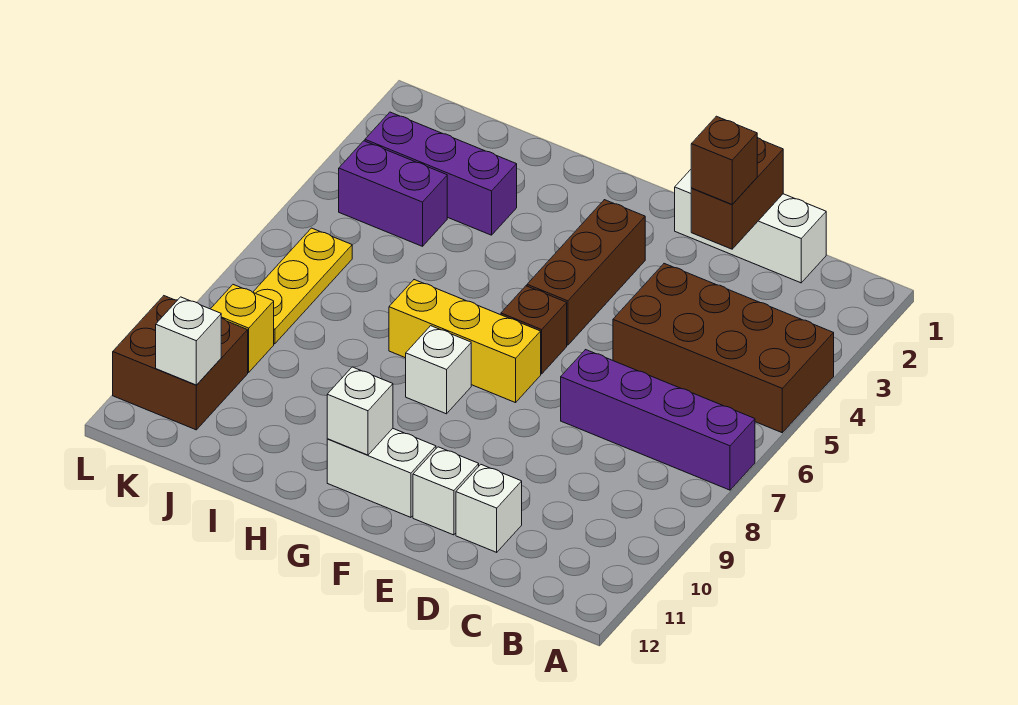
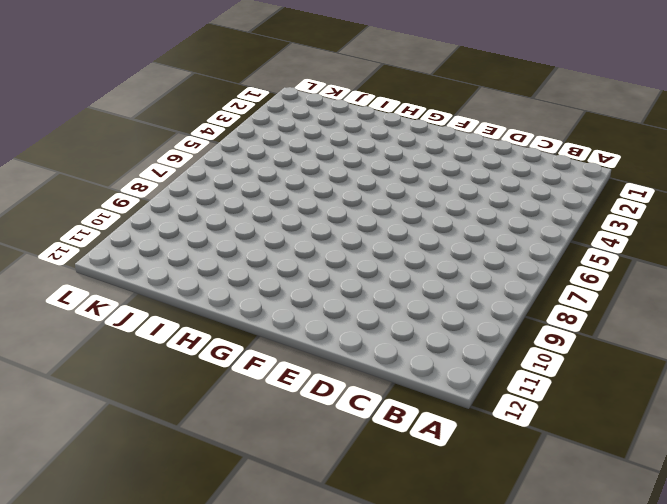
none -> brown 2x4 brick [613,264,834,433]
none -> purple 1x4 brick [561,350,755,490]
none -> white 1x3 brick [675,170,826,283]

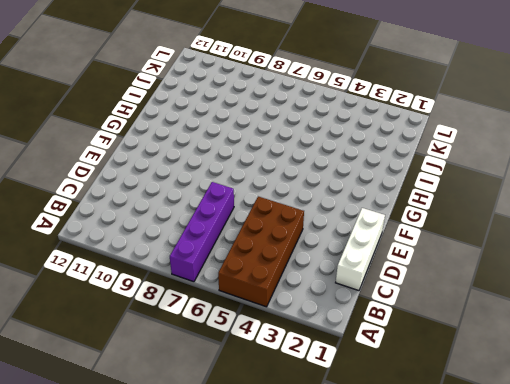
none -> white 1x1 brick [456,465,522,552]
none -> white 1x1 brick [413,447,479,535]
none -> brown 1x3 brick [527,200,645,345]

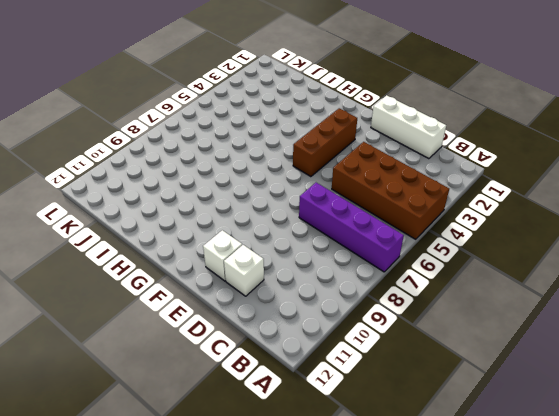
none -> brown 1x1 brick [501,286,567,374]
none -> yellow 1x3 brick [389,280,541,403]
none -> white 1x2 brick [327,428,436,517]

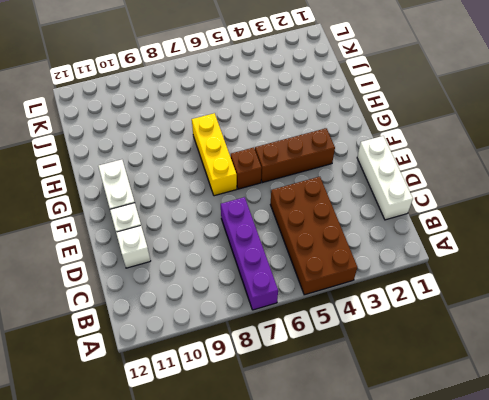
none -> white 1x1 brick [406,326,471,414]
none -> purple 1x3 brick [365,112,517,235]
none -> purple 1x2 brick [339,141,447,246]

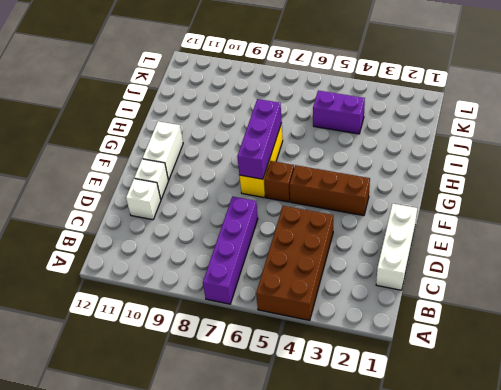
purple 1x3 brick [237,99,282,179] -> purple 1x3 brick moved to [365,112,517,235]
purple 1x2 brick [313,91,365,134] -> purple 1x2 brick turned to [339,141,447,246]
none -> white 1x1 brick [406,326,471,414]
none -> yellow 1x3 plate [253,228,352,344]
none -> yellow 1x1 brick [211,285,274,372]

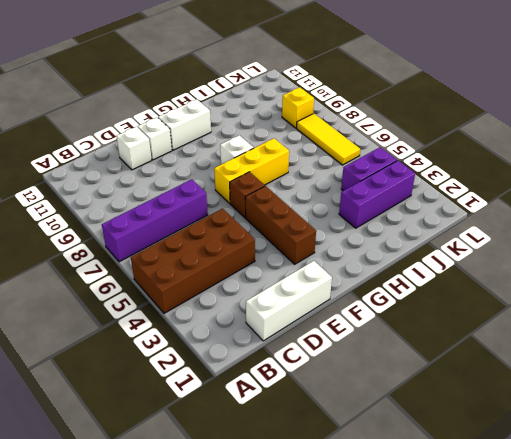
yellow 1x3 tile [297,114,360,165] -> yellow 1x3 plate [253,228,352,344]
none -> brown 2x2 brick [113,296,248,430]
none -> brown 1x2 brick [691,138,783,249]
none -> white 1x1 brick [327,367,393,455]

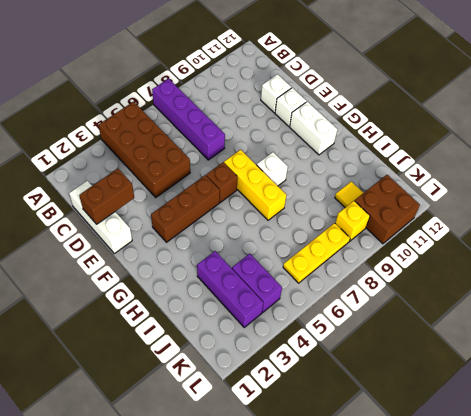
yellow 1x1 tile [335,181,363,207] -> none
none -> white 1x1 brick [327,367,393,455]
none -> white 1x1 brick [156,297,221,385]
none -> brown 1x1 brick [691,116,757,204]

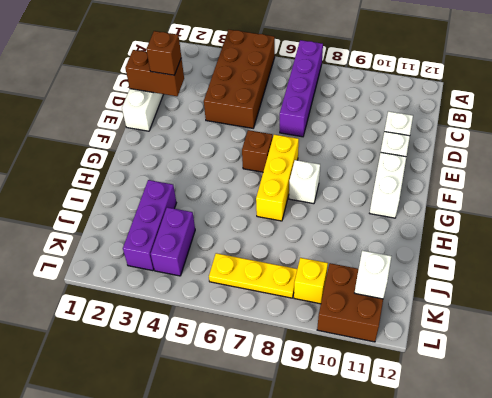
none -> brown 1x3 brick [527,200,645,345]
none -> white 1x1 brick [327,367,393,455]

